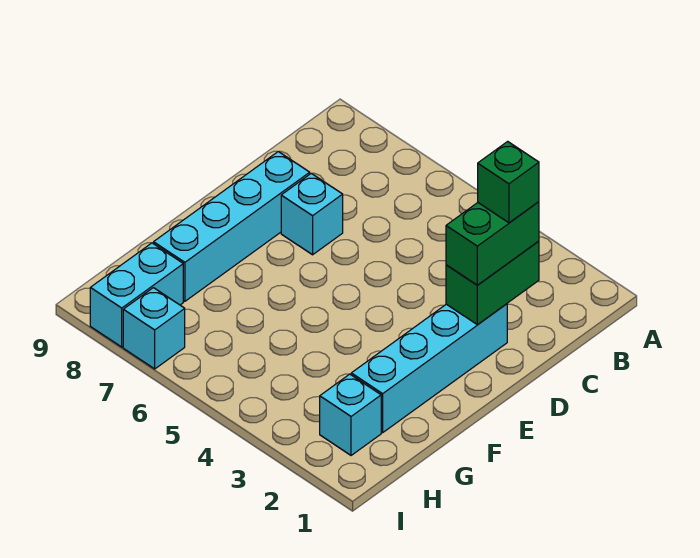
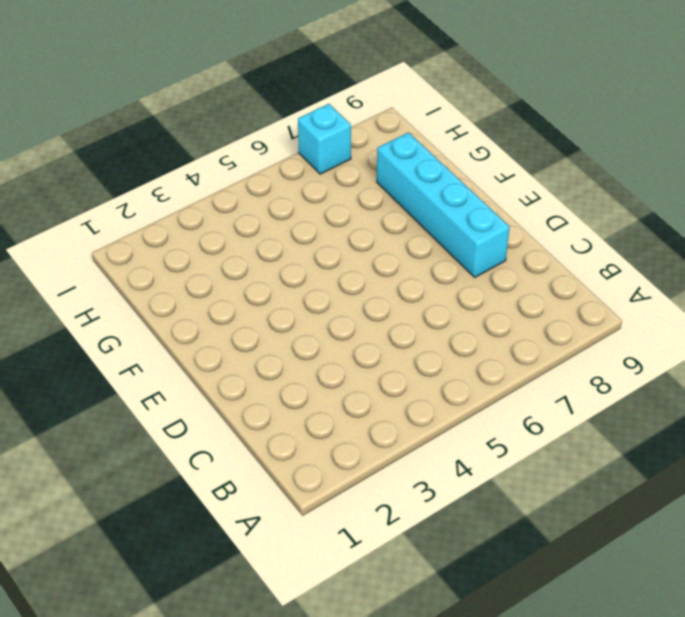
none -> cyan 1x4 brick [351,304,507,433]
none -> cyan 1x1 brick [281,173,343,255]

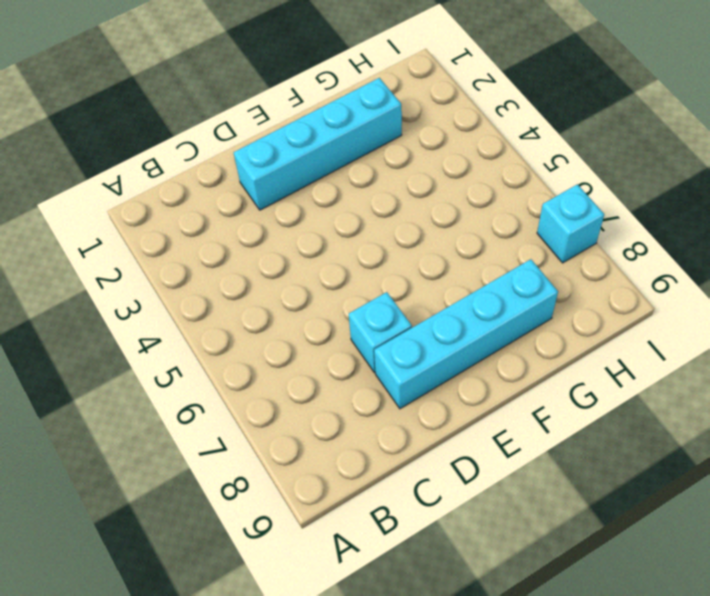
none -> cyan 1x1 brick [320,374,381,455]
none -> cyan 1x2 brick [90,243,183,347]

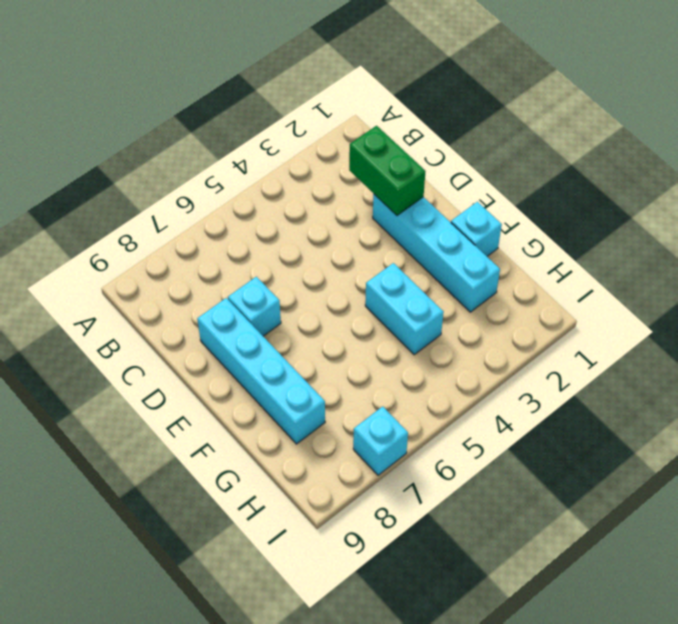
cyan 1x1 brick [451,202,502,256] -> cyan 1x1 brick moved to [320,374,381,455]
cyan 1x2 brick [365,263,444,355] -> cyan 1x2 brick moved to [90,243,183,347]
none -> green 1x2 brick [446,202,539,285]
none -> green 1x1 brick [478,141,539,223]

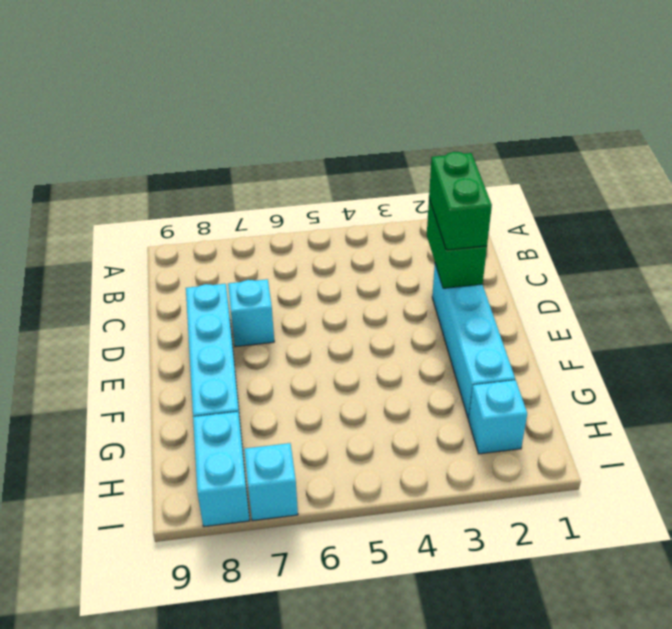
none -> green 1x1 brick [478,141,539,223]

